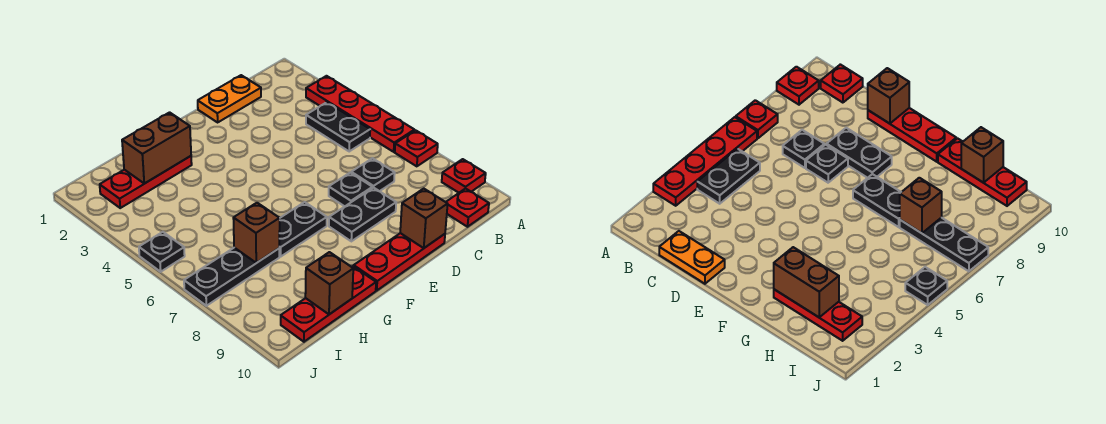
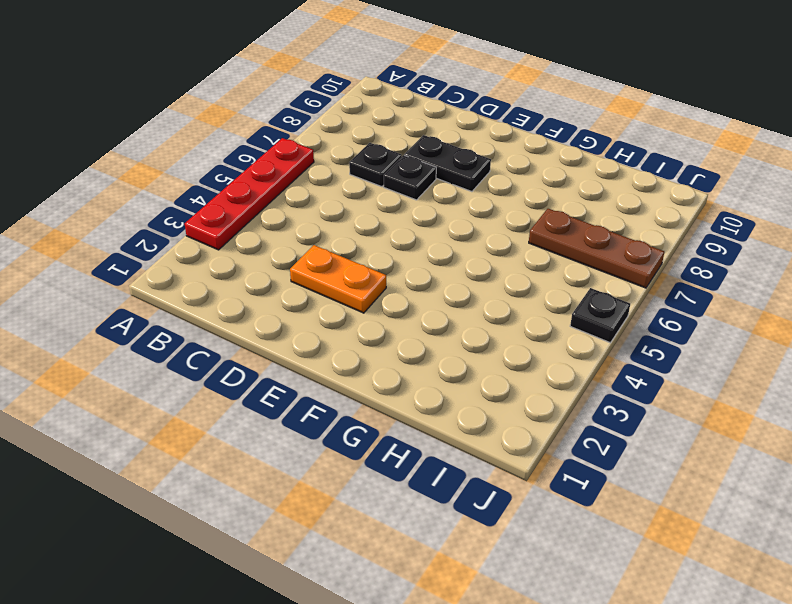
orange 1x2 plate [290,245,386,313] -> orange 1x2 plate moved to [198,75,261,122]
brown 1x3 plate [529,209,665,288] -> black 1x3 plate [184,248,279,306]
none -> red 1x1 plate [395,130,438,166]
none -> red 1x1 plate [442,159,486,193]
none -> black 1x2 plate [306,102,370,151]

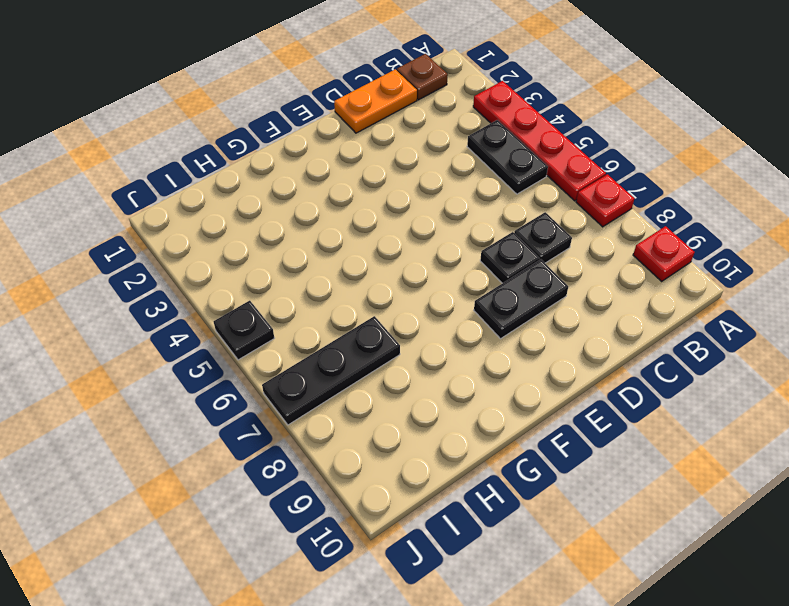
brown 1x1 plate [397,54,448,100] -> none
none -> red 1x1 plate [446,188,489,227]
none -> red 1x3 plate [354,233,445,290]
none -> black 1x2 plate [279,202,327,257]

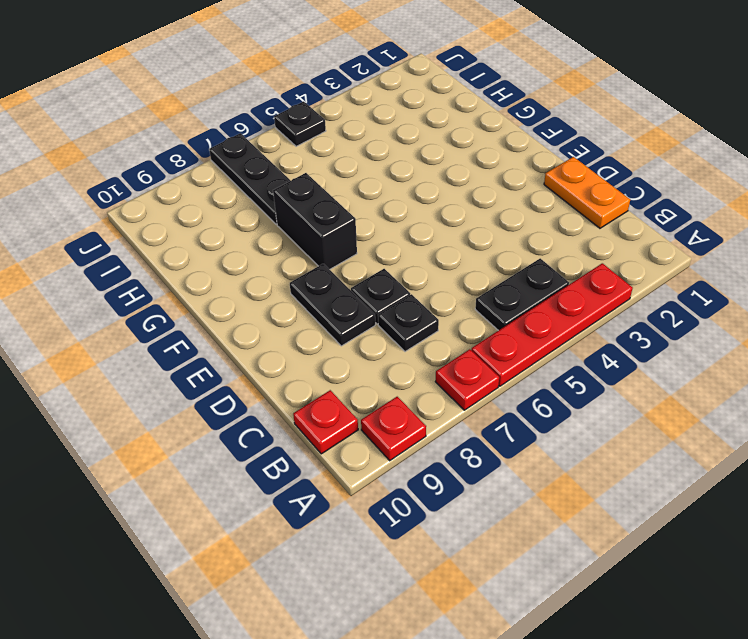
black 1x2 brick [273,173,357,270] -> black 1x2 plate [279,202,327,257]
none -> red 1x3 plate [354,233,445,290]
none -> red 1x3 plate [100,156,192,208]
none -> red 1x3 plate [281,266,376,342]

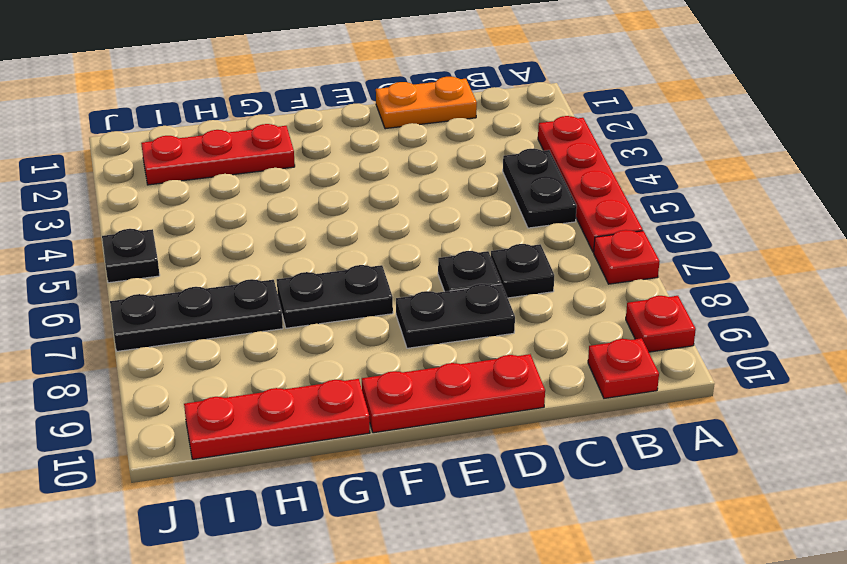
none -> brown 1x1 brick [400,189,448,248]
none -> brown 1x2 brick [122,112,191,184]
none -> brown 1x1 brick [233,203,280,263]

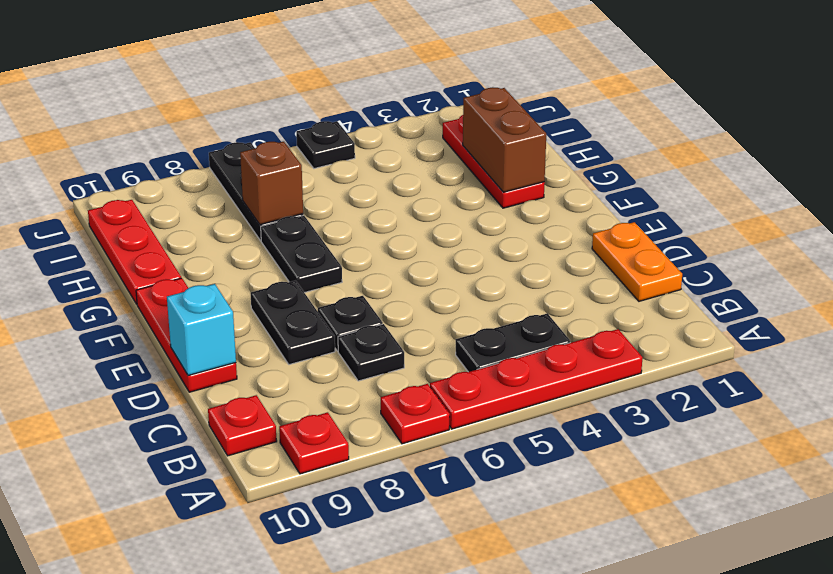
cyan 1x1 brick [167,284,236,376] -> brown 1x1 brick [400,189,448,248]
none -> brown 1x1 brick [305,252,353,314]

